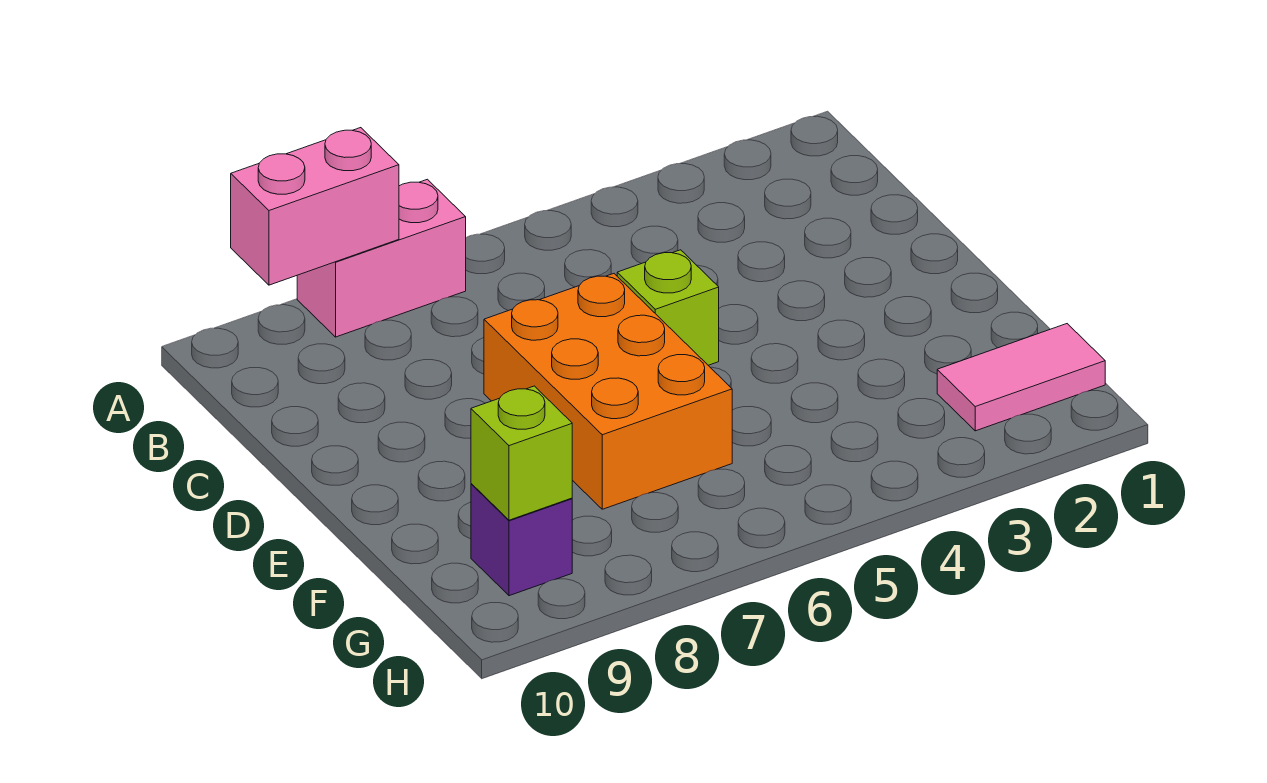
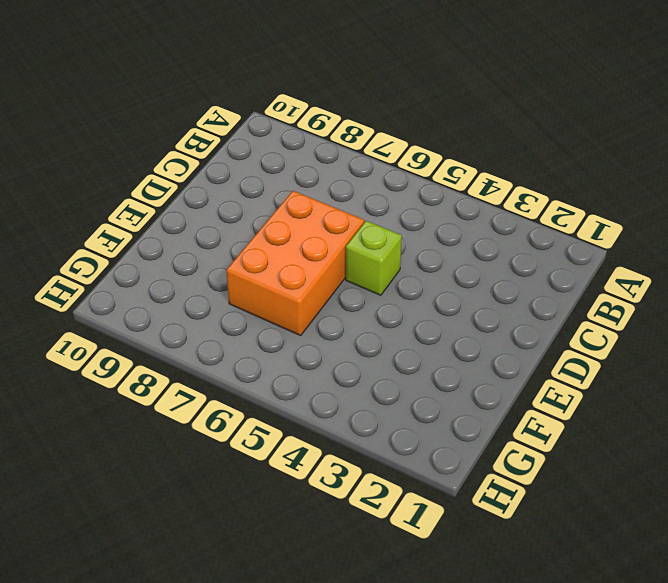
none -> pink 1x2 brick [297,179,466,337]
none -> pink 1x2 tile [937,324,1105,431]

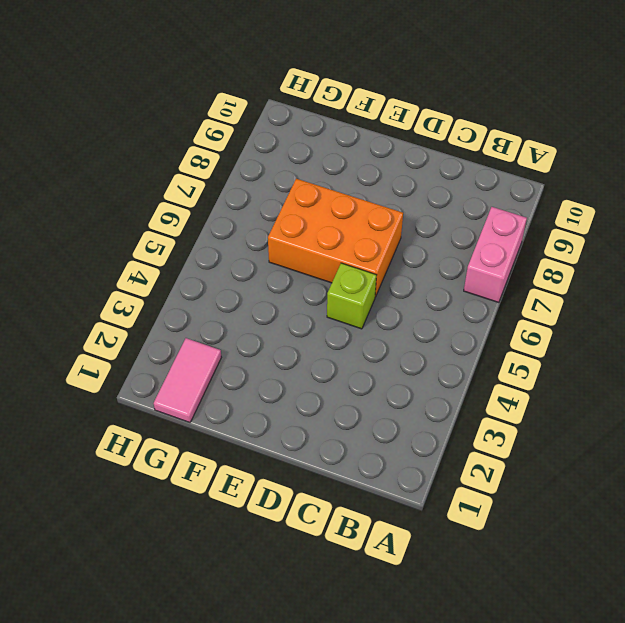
none -> purple 1x1 brick [471,484,572,596]
none -> pink 1x2 brick [231,128,399,285]

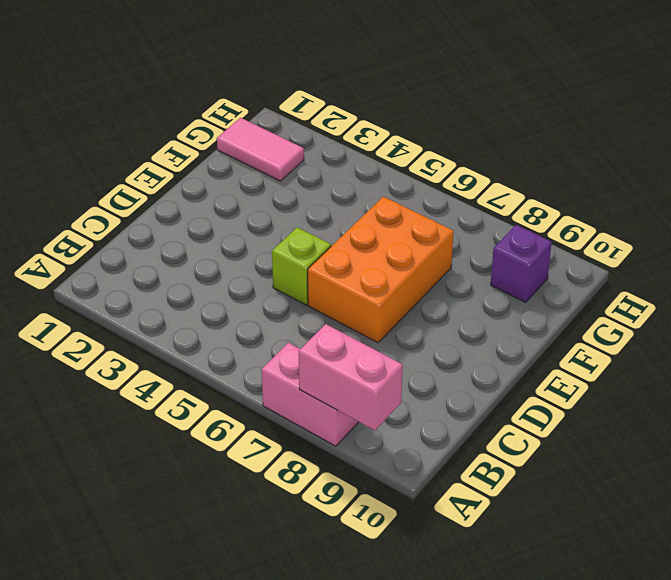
none -> lime 1x1 brick [471,386,572,520]

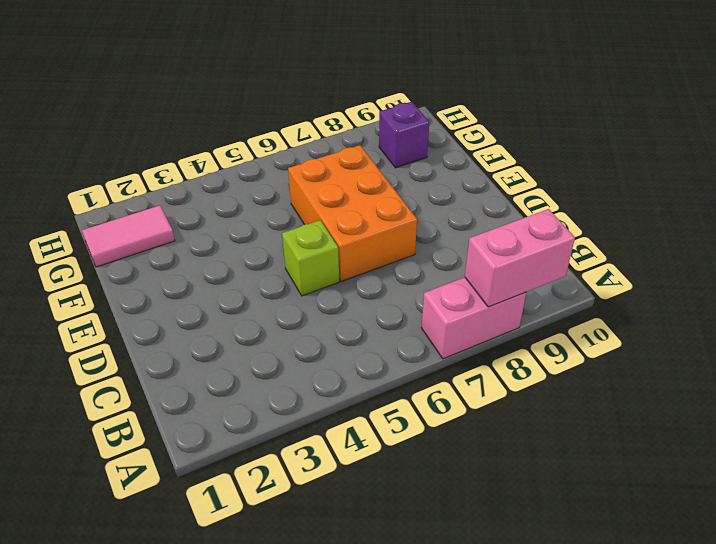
none -> lime 1x1 brick [471,386,572,520]

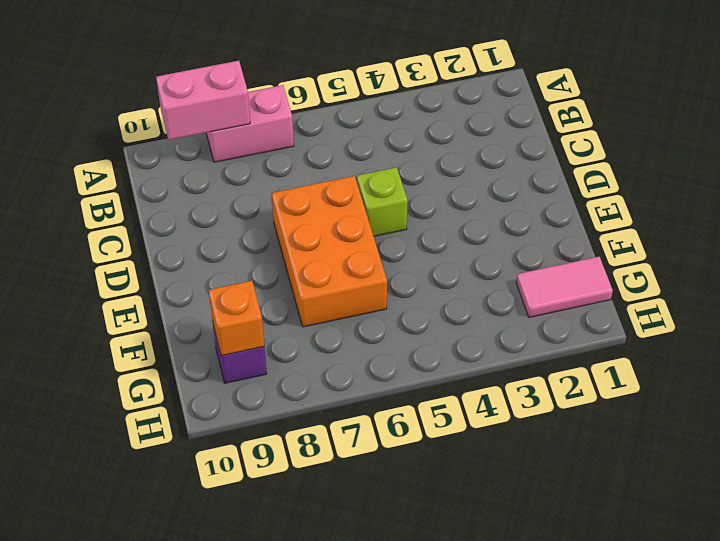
orange 1x1 brick [209,281,264,356] -> lime 1x1 brick [471,386,572,520]

